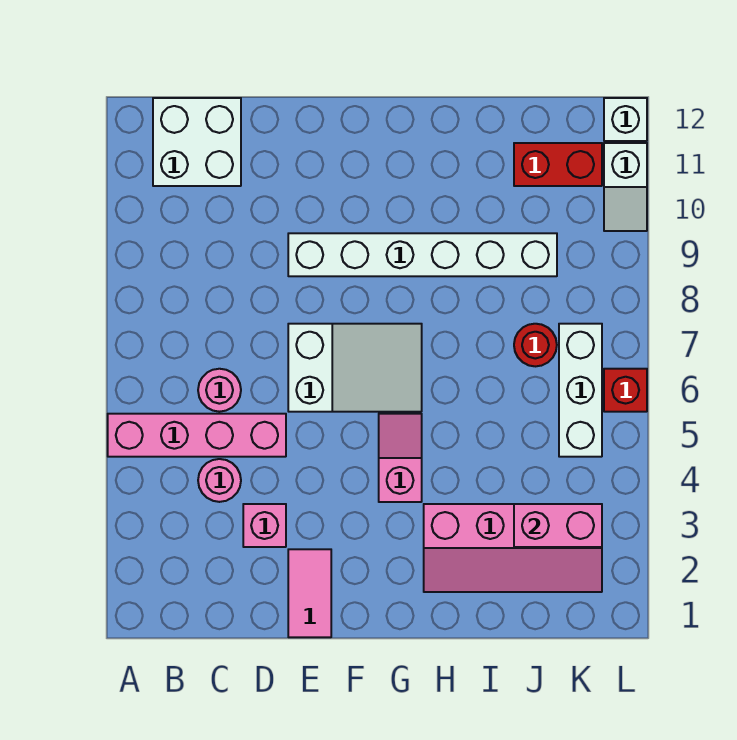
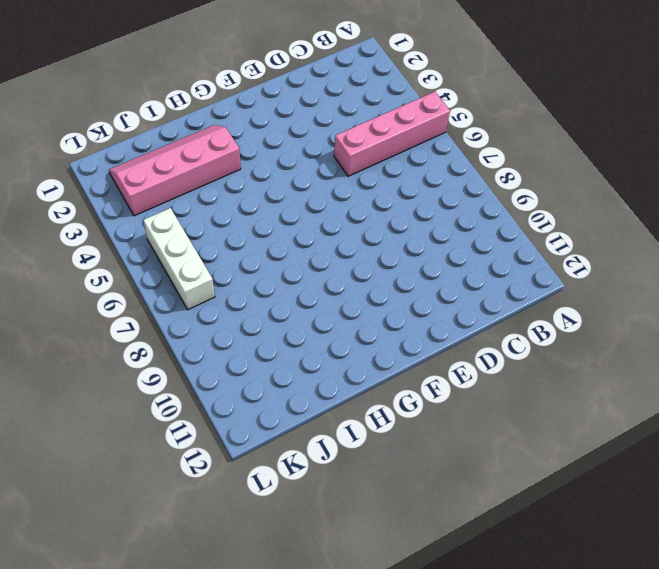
none -> white 2x2 brick [153,98,241,186]
none -> pink 1x1 round brick [198,459,241,502]
none -> pink 1x1 round brick [198,369,241,412]

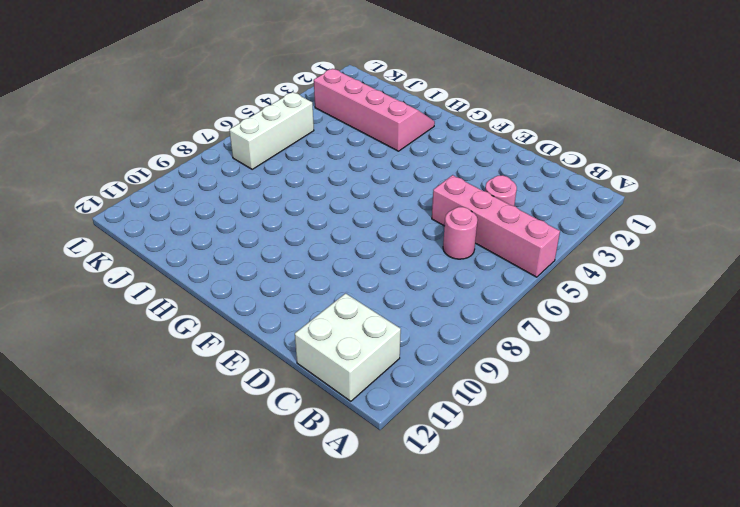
none -> pink 1x1 brick [243,504,286,547]
none -> pink 1x2 tile [288,549,331,637]
none -> white 2x3 slope [288,324,422,412]

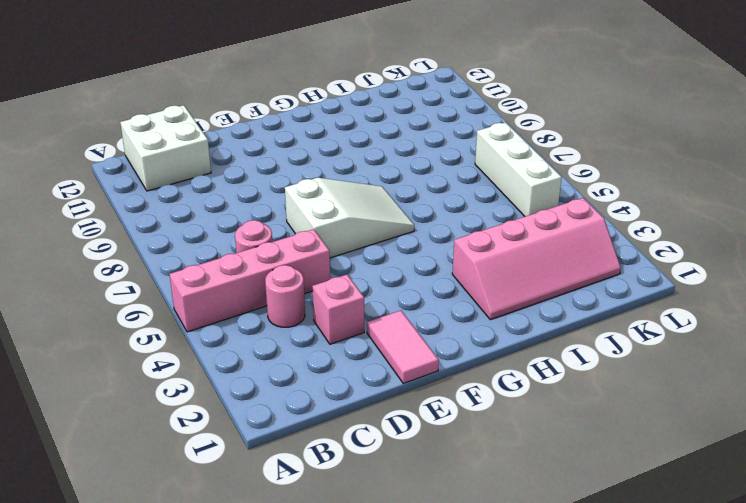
none -> white 1x6 brick [288,233,557,276]
none -> pink 1x2 slope [379,414,422,502]
none -> red 1x1 round brick [514,324,557,366]

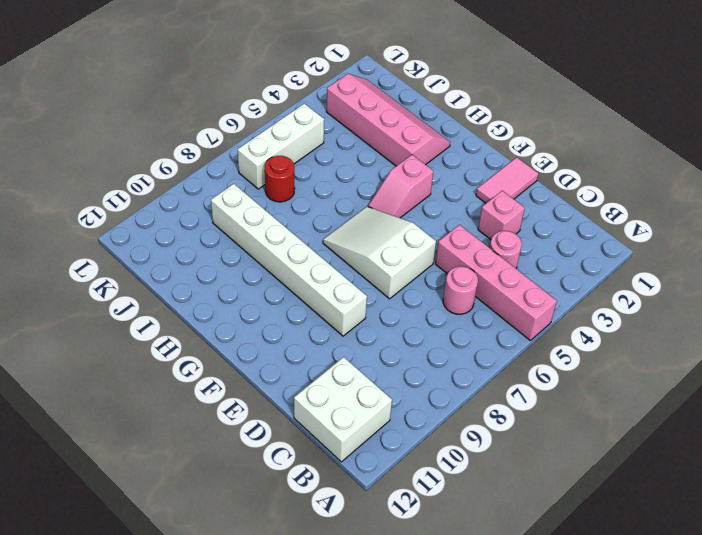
none -> red 1x2 brick [514,143,602,186]
none -> red 1x1 brick [604,369,647,412]
none -> white 1x2 slope [604,143,647,231]

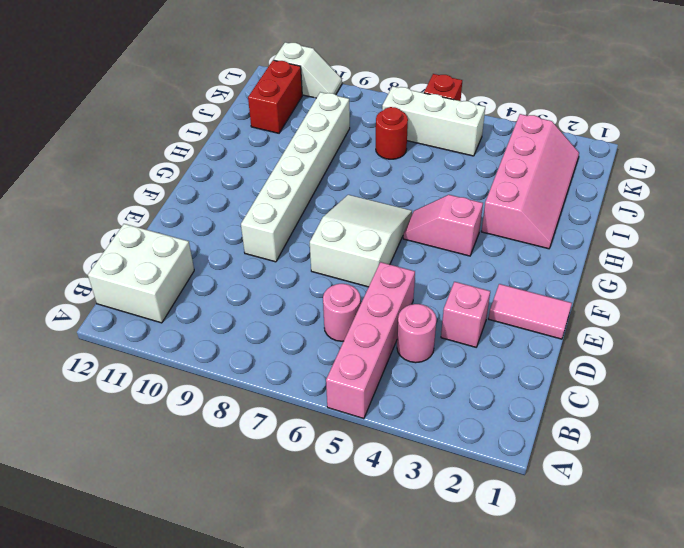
none -> white 1x1 brick [604,98,647,141]
none -> pink 1x2 brick [514,504,602,547]

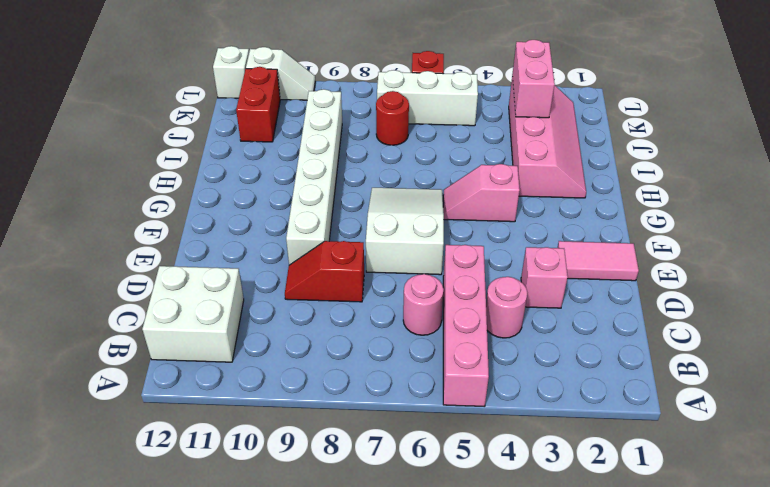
red 1x2 slope [285,241,364,302] -> none

